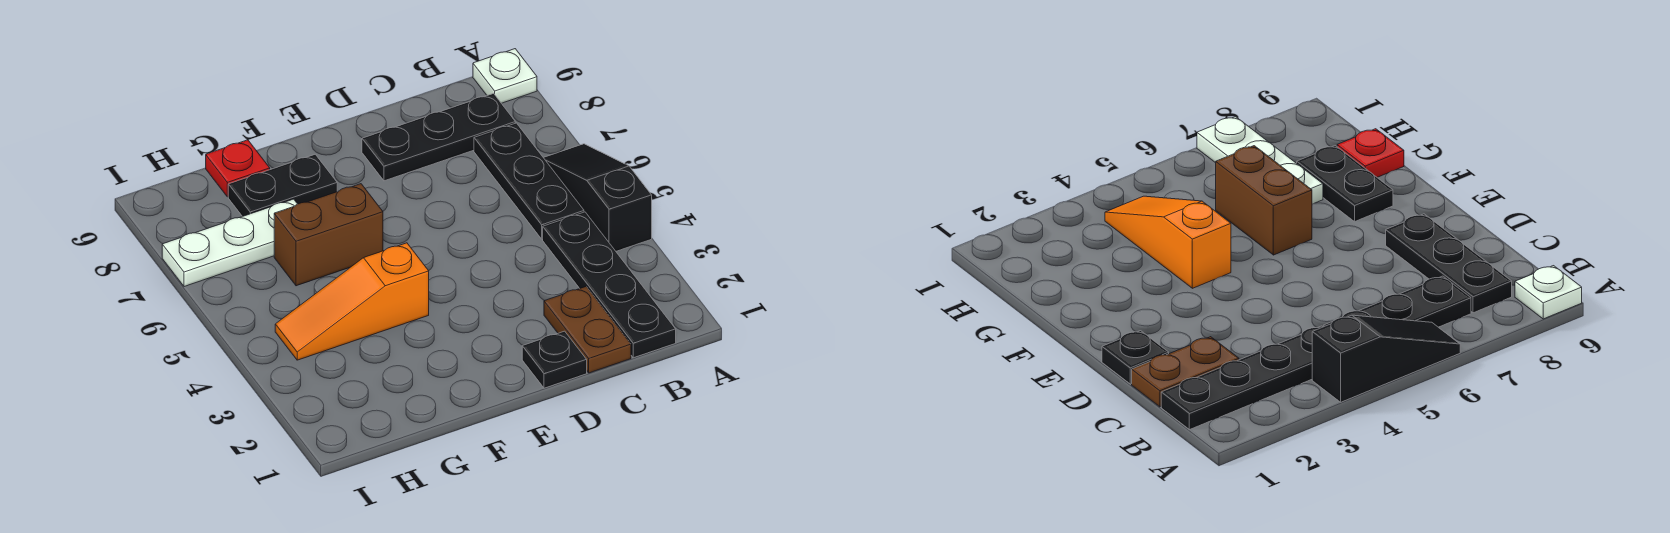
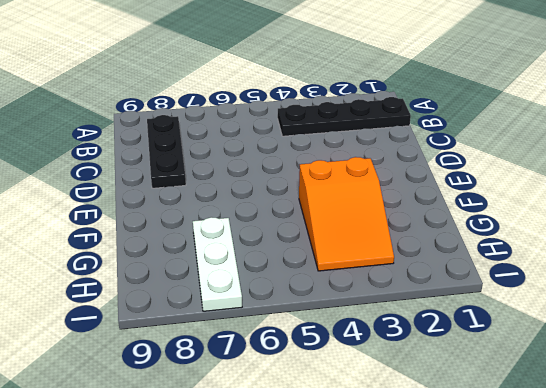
orange 2x3 slope [299,157,394,271] -> orange 1x3 slope [275,243,429,360]
none -> black 1x3 slope [544,144,652,251]
none -> white 1x1 plate [473,49,537,103]
none -> black 1x3 plate [474,123,584,239]

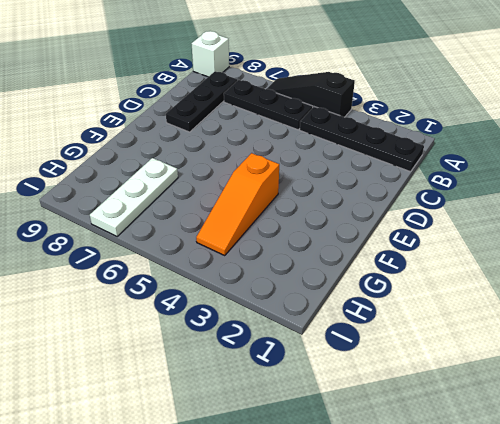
white 1x1 brick [192,31,229,77] -> white 1x1 plate [473,49,537,103]
none -> brown 1x2 plate [544,287,631,373]
none -> black 1x1 plate [522,331,587,388]
none -> brown 1x2 brick [274,184,383,286]

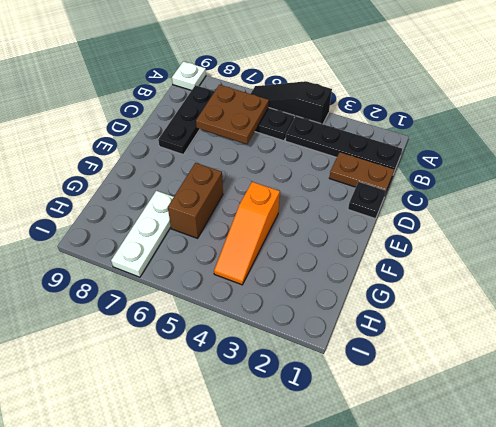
brown 2x2 plate [196,85,269,144] -> none
none -> black 1x2 plate [228,154,337,217]
none -> red 1x1 plate [206,140,270,197]

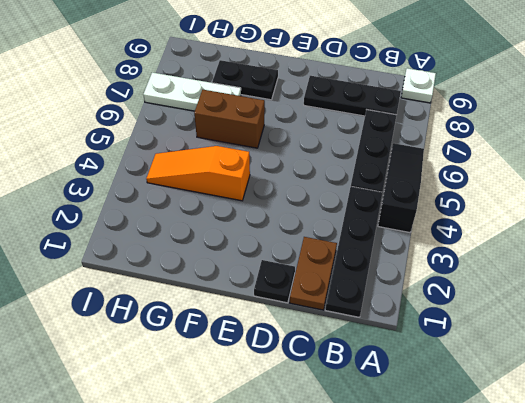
none -> red 1x1 plate [206,140,270,197]

